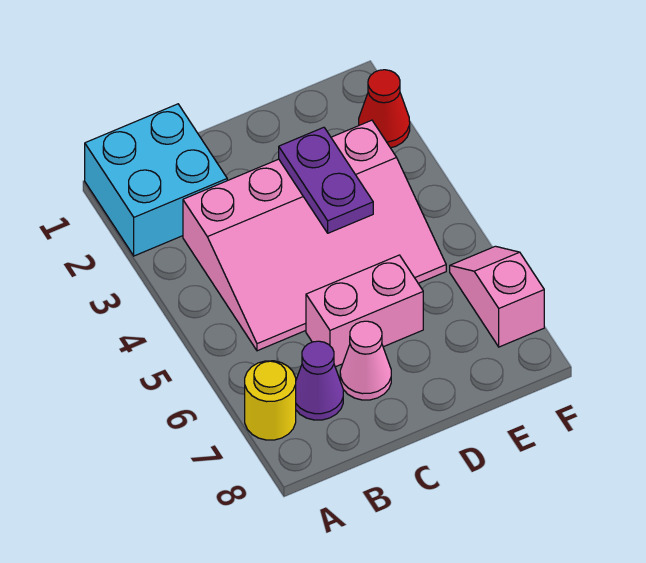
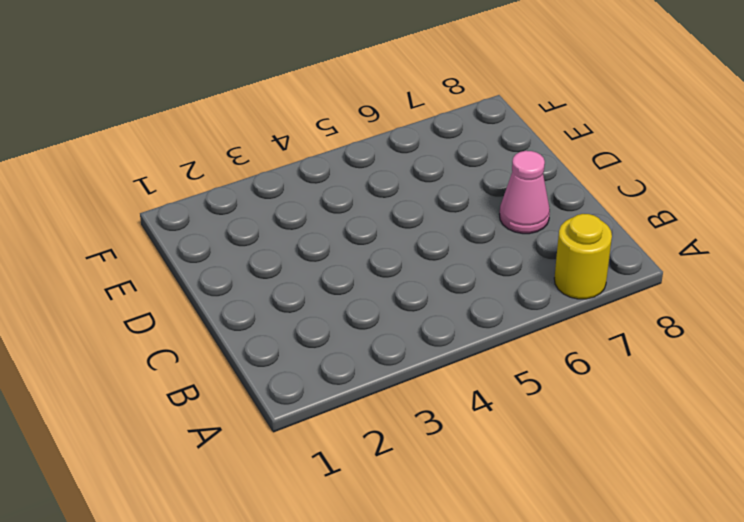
none -> cyan 2x2 brick [85,104,227,256]
none -> pink 3x4 slope [183,120,446,351]

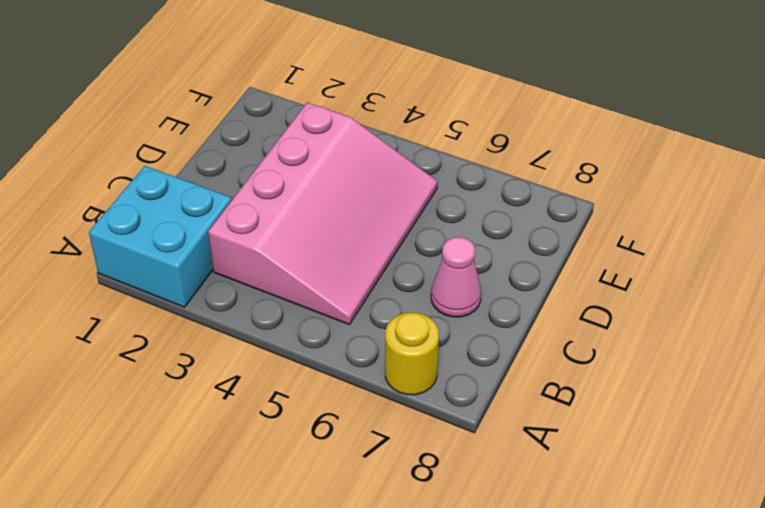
none -> purple 1x1 cone [296,341,343,420]
none -> pink 1x2 brick [306,255,423,367]

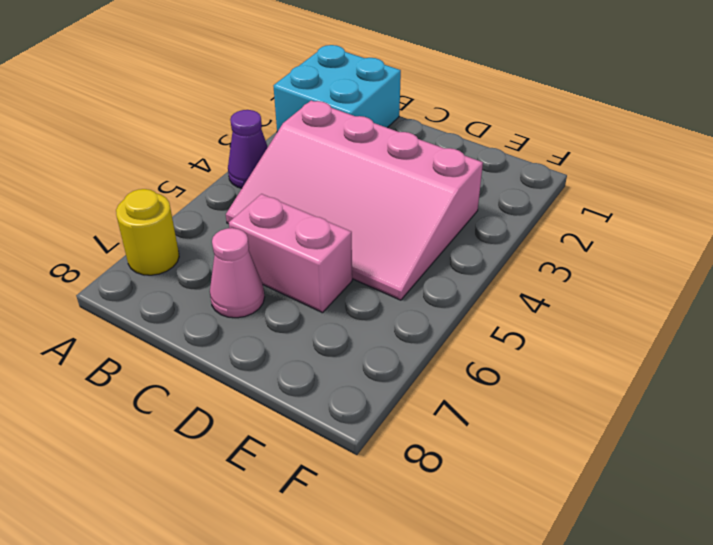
purple 1x1 cone [228,110,268,188] -> purple 1x1 cone moved to [296,341,343,420]
none -> red 1x1 cone [359,70,410,148]
none -> pink 1x2 slope [450,246,544,347]

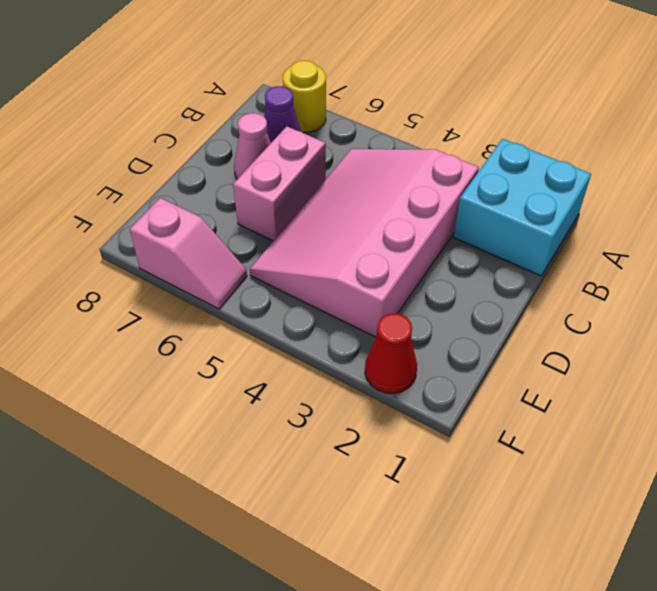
none -> purple 1x2 plate [279,127,373,233]

